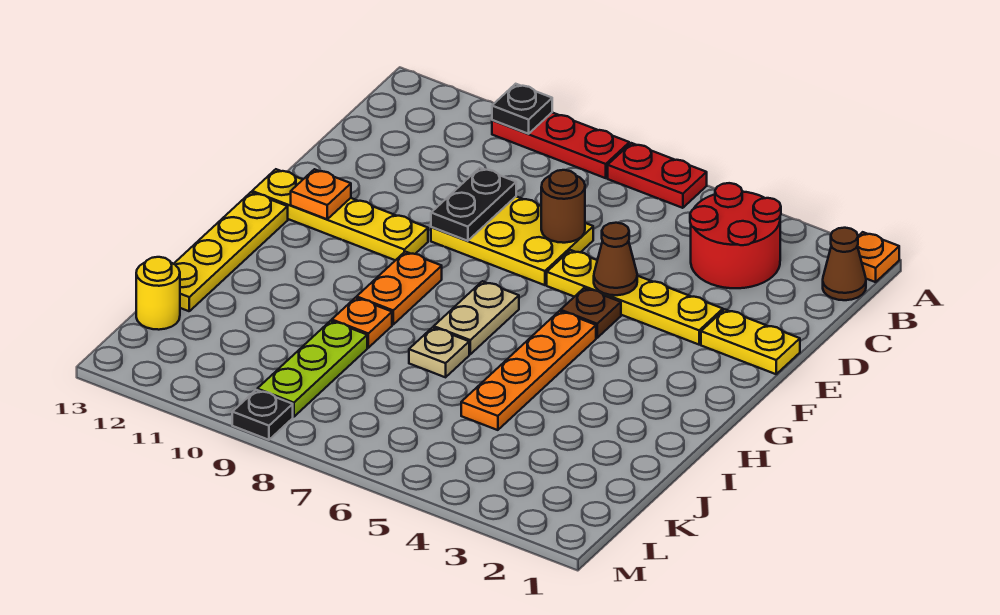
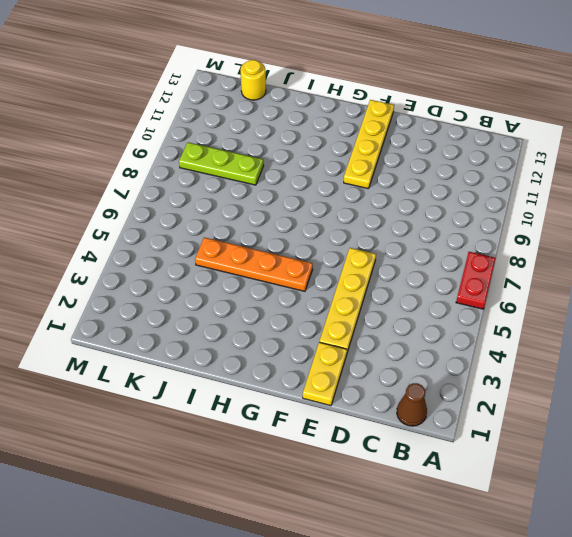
none -> orange 1x1 plate [857,232,899,282]
none -> red 1x3 plate [492,113,629,178]
none -> red 2x2 round brick [690,183,781,288]

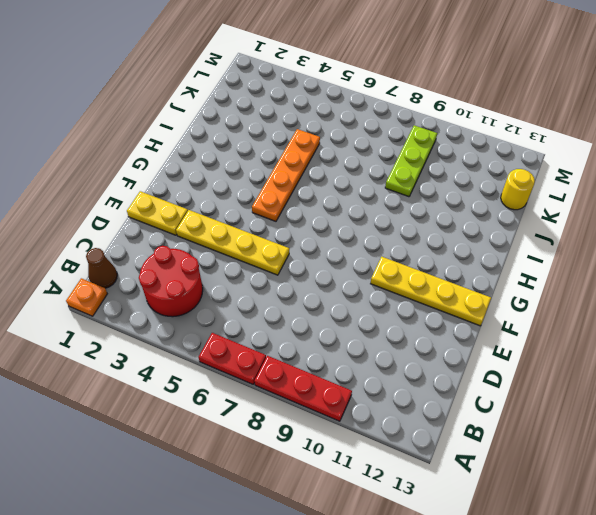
none -> yellow 2x3 plate [431,197,593,285]
none -> brown 1x1 plate [561,288,621,338]
none -> tan 1x2 plate [434,281,519,354]

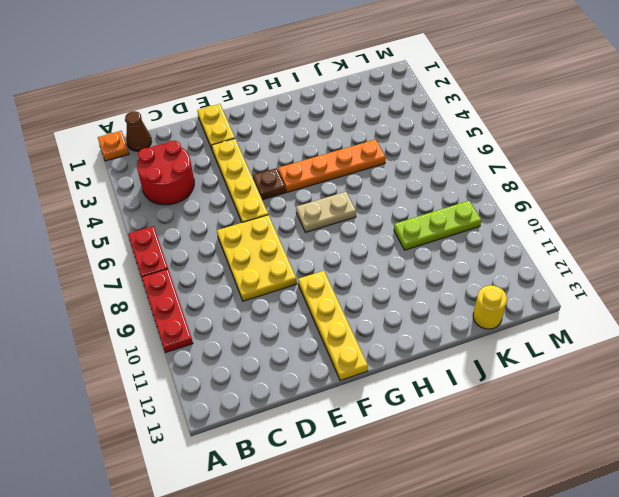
none -> orange 1x2 plate [357,252,442,325]
none -> yellow 1x4 plate [174,192,288,311]
none -> tan 1x1 plate [409,327,469,377]

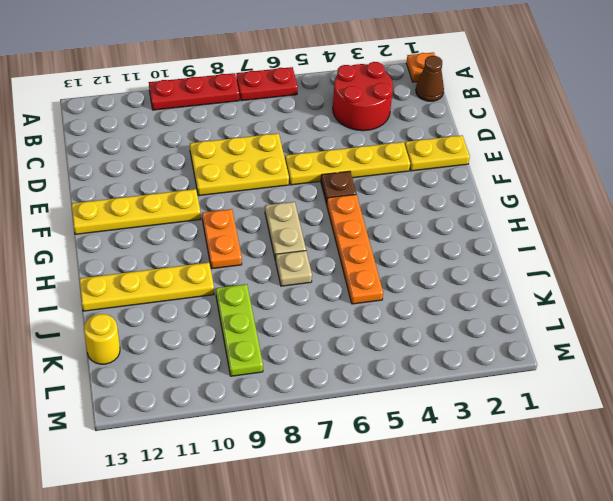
yellow 1x4 plate [79,263,214,311] -> yellow 1x4 plate turned to [174,192,288,311]
none -> orange 1x1 plate [332,298,392,348]
none -> black 1x1 plate [232,390,293,440]
none -> black 1x1 plate [492,84,552,134]

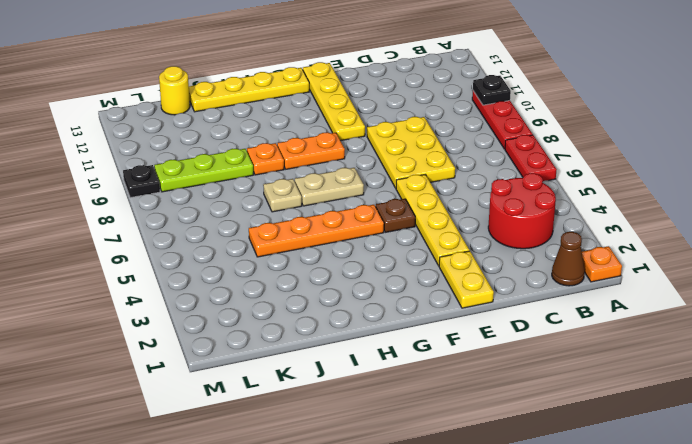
none -> brown 1x1 round brick [541,170,585,243]
none -> black 1x2 plate [431,168,516,241]
none -> brown 1x1 cone [594,223,637,295]

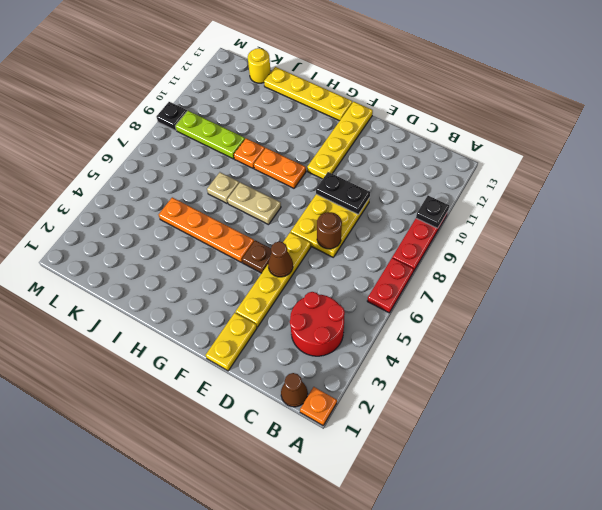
none -> orange 1x1 plate [291,169,351,219]

